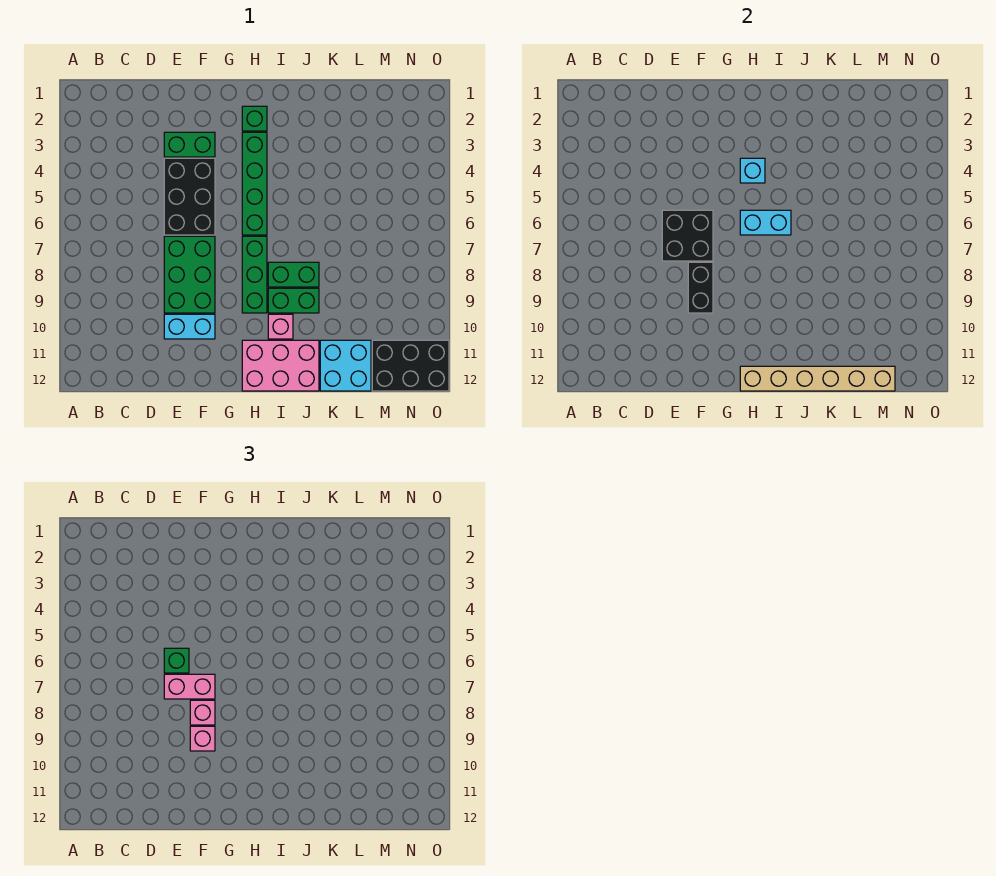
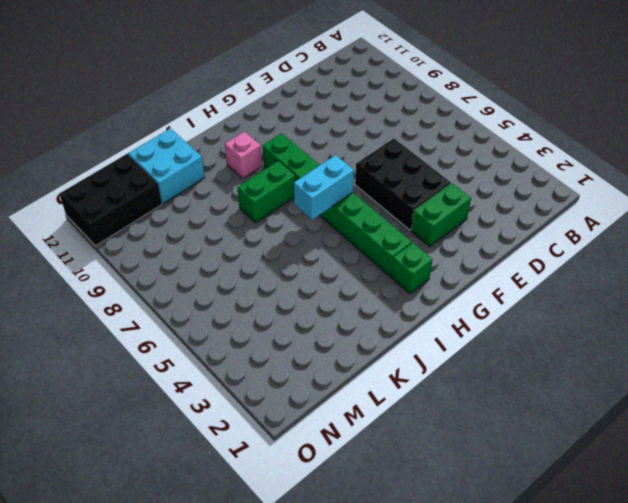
none -> green 2x3 brick [164,236,215,313]
none -> cyan 1x2 brick [164,314,215,339]
none -> pink 2x3 brick [242,340,319,391]

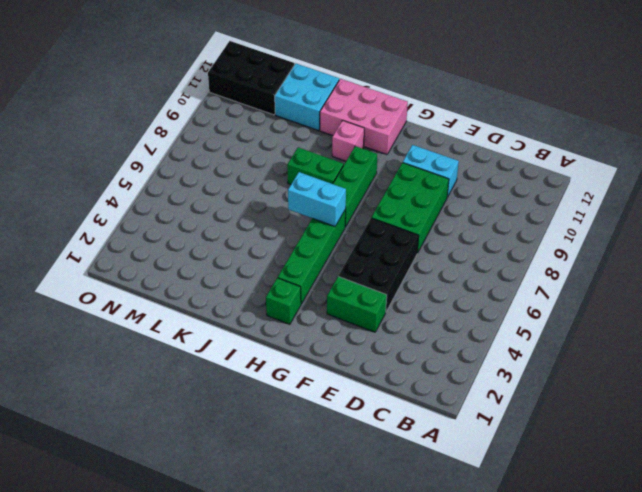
none -> green 1x2 brick [268,288,319,313]
none -> black 2x2 brick [662,210,713,261]
none -> black 1x2 brick [688,262,713,313]

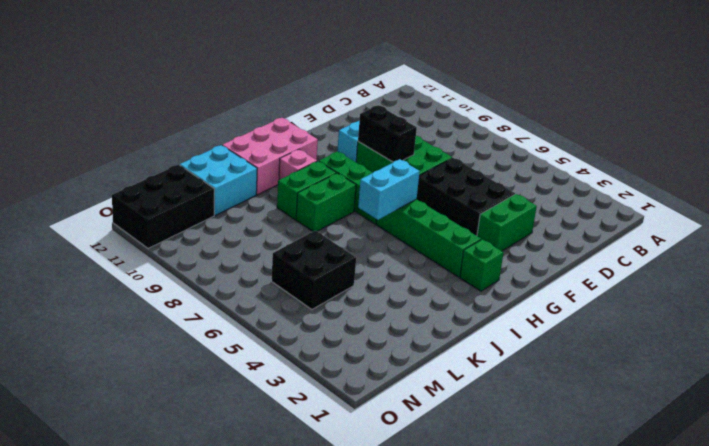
black 2x2 brick [272,231,356,310] -> black 2x2 brick moved to [662,210,713,261]
none -> cyan 1x1 brick [740,158,765,183]
none -> tan 1x6 brick [740,366,895,391]
none -> green 1x1 brick [164,648,189,673]

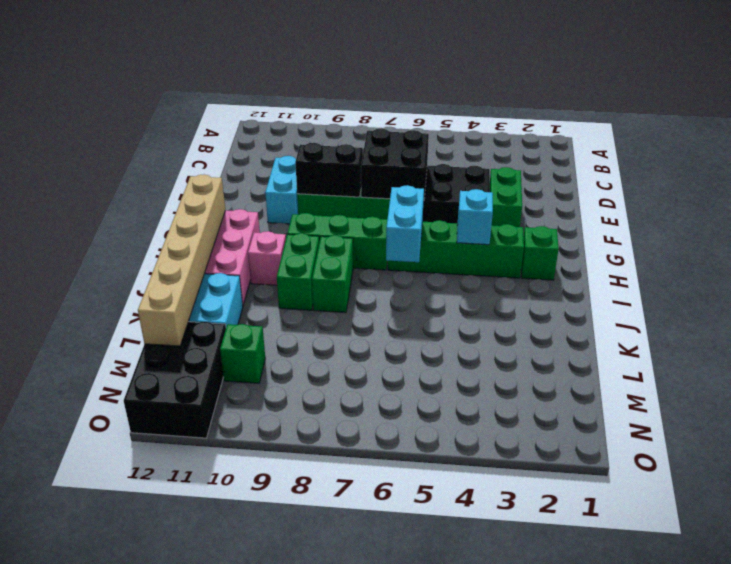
green 1x1 brick [220,324,265,383] -> green 1x1 brick moved to [164,648,189,673]
none -> pink 1x2 brick [164,674,215,699]
none -> pink 1x1 brick [190,700,215,725]
none -> pink 1x1 brick [190,726,215,751]

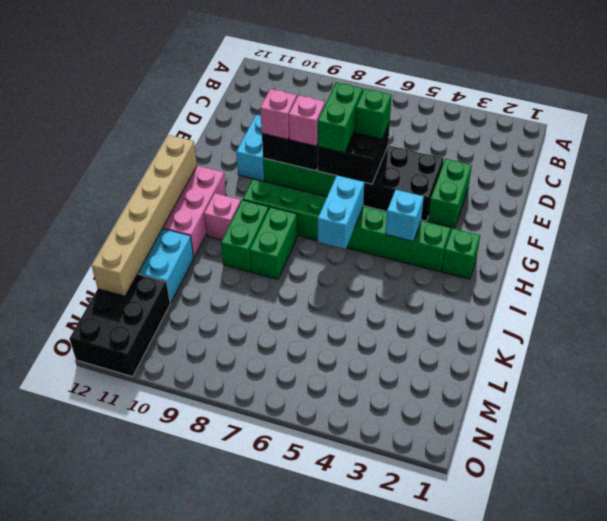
green 1x2 brick [318,82,363,153] -> pink 1x2 brick [164,674,215,699]

